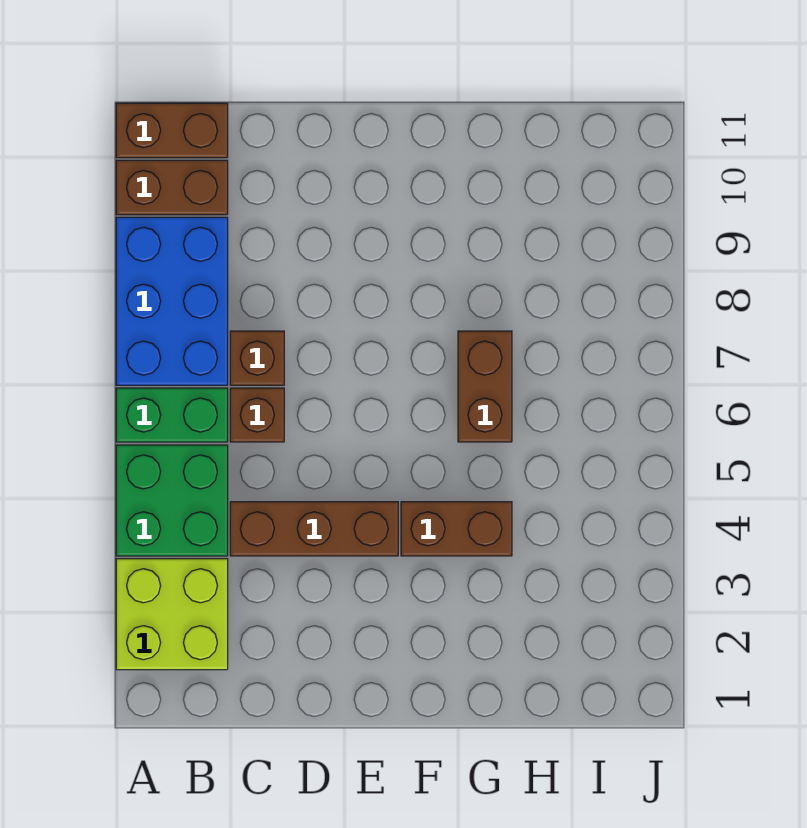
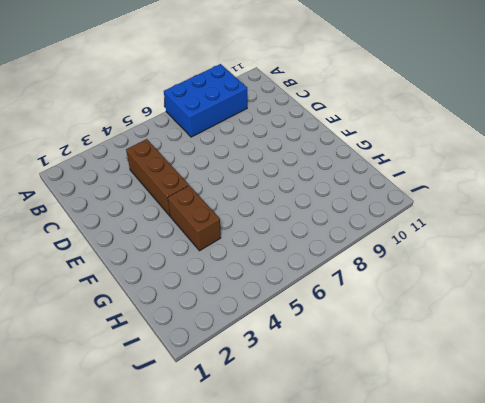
none -> lime 2x2 brick [116,559,228,670]
none -> green 2x2 brick [116,445,228,556]

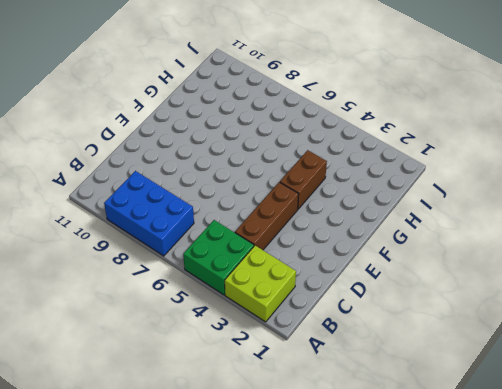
none -> green 1x2 brick [116,388,228,442]
none -> brown 1x2 brick [116,160,228,215]

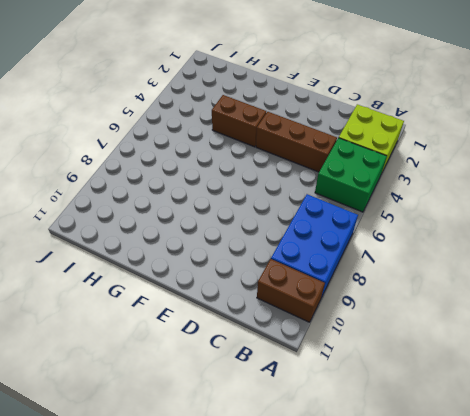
none -> green 1x2 brick [116,388,228,442]
none -> brown 1x2 brick [116,103,228,158]

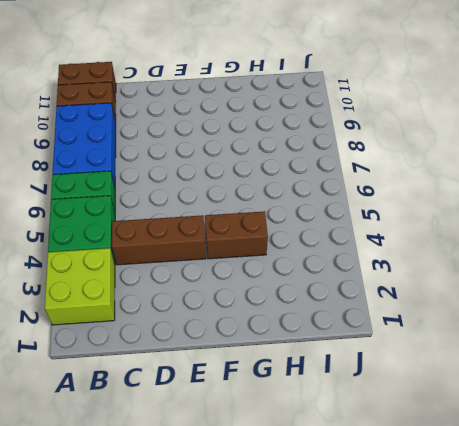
none -> brown 1x1 brick [230,388,284,442]
none -> brown 1x1 brick [230,331,284,385]

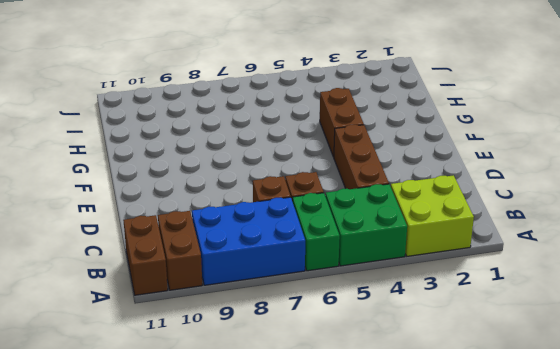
none -> brown 1x2 brick [458,331,512,442]

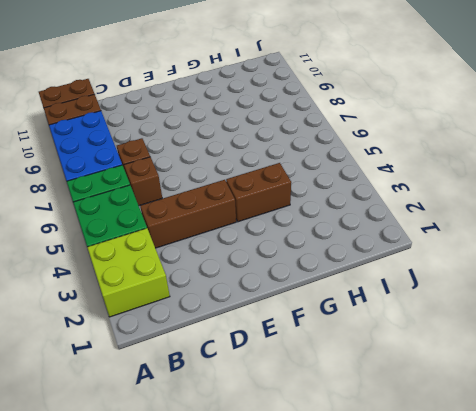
none -> brown 1x2 brick [458,331,512,442]

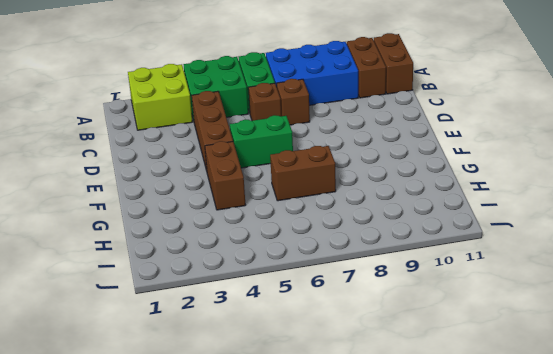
green 1x2 brick [230,115,293,168] -> none

